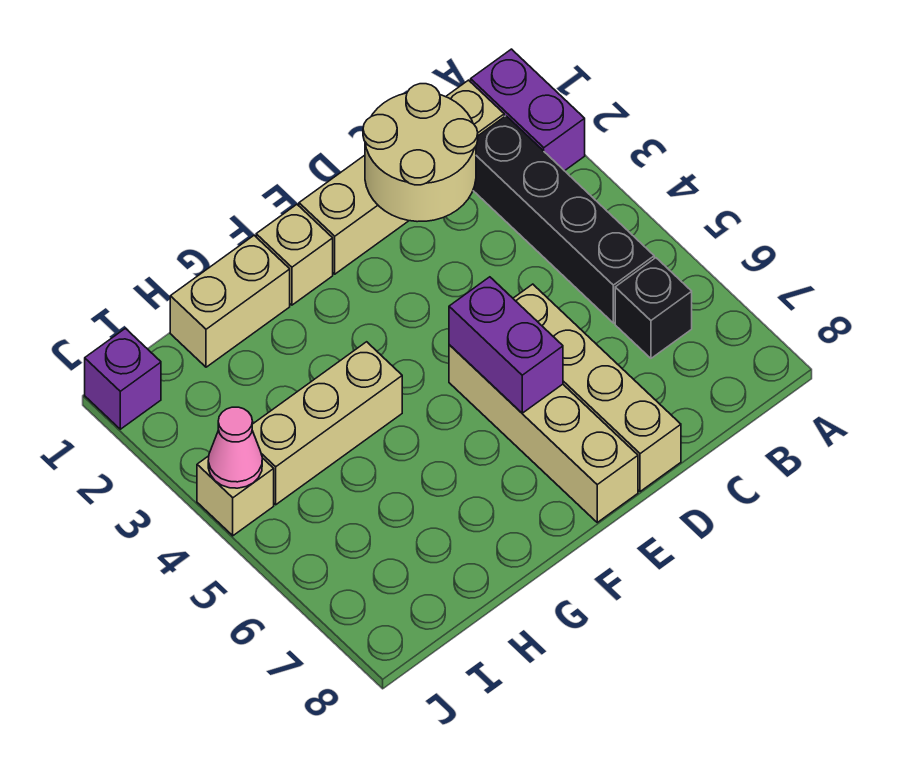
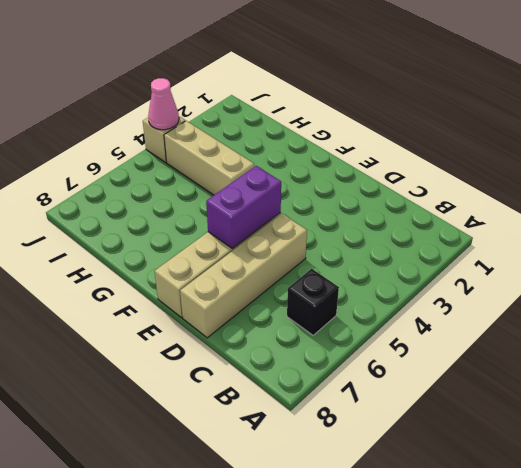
none -> purple 1x2 brick [471,49,585,171]
none -> tan 1x4 brick [299,80,504,274]
none -> black 1x4 brick [473,116,654,323]

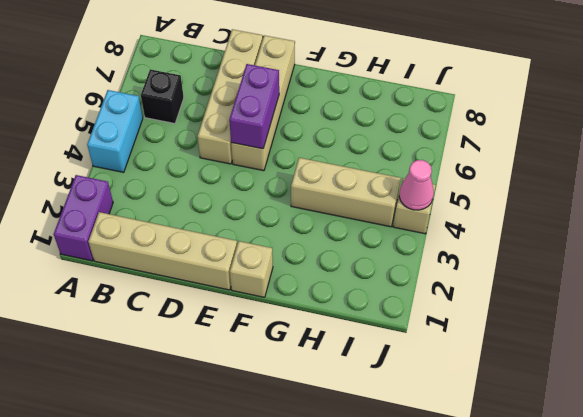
cyan 1x2 brick [87,90,143,172] -> none
none -> black 1x4 brick [473,116,654,323]
none -> tan 1x2 brick [170,236,290,367]
none -> purple 1x1 brick [85,328,161,429]

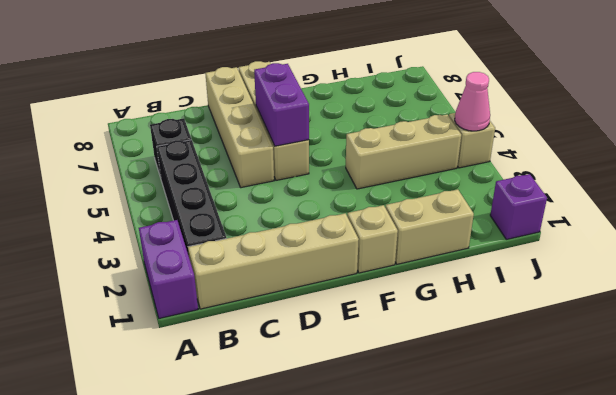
none -> tan 2x2 round brick [363,84,478,222]

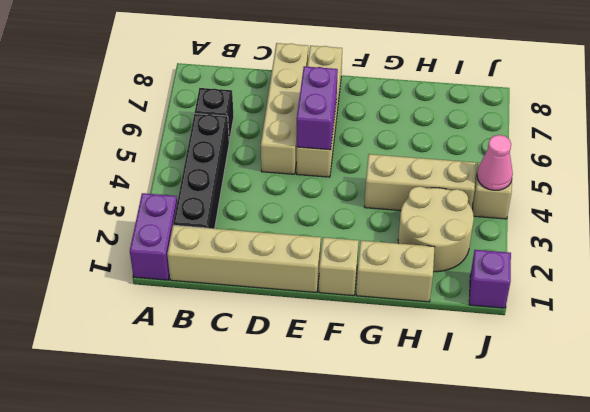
tan 2x2 round brick [398,186,474,272] -> tan 2x2 round brick moved to [363,84,478,222]

